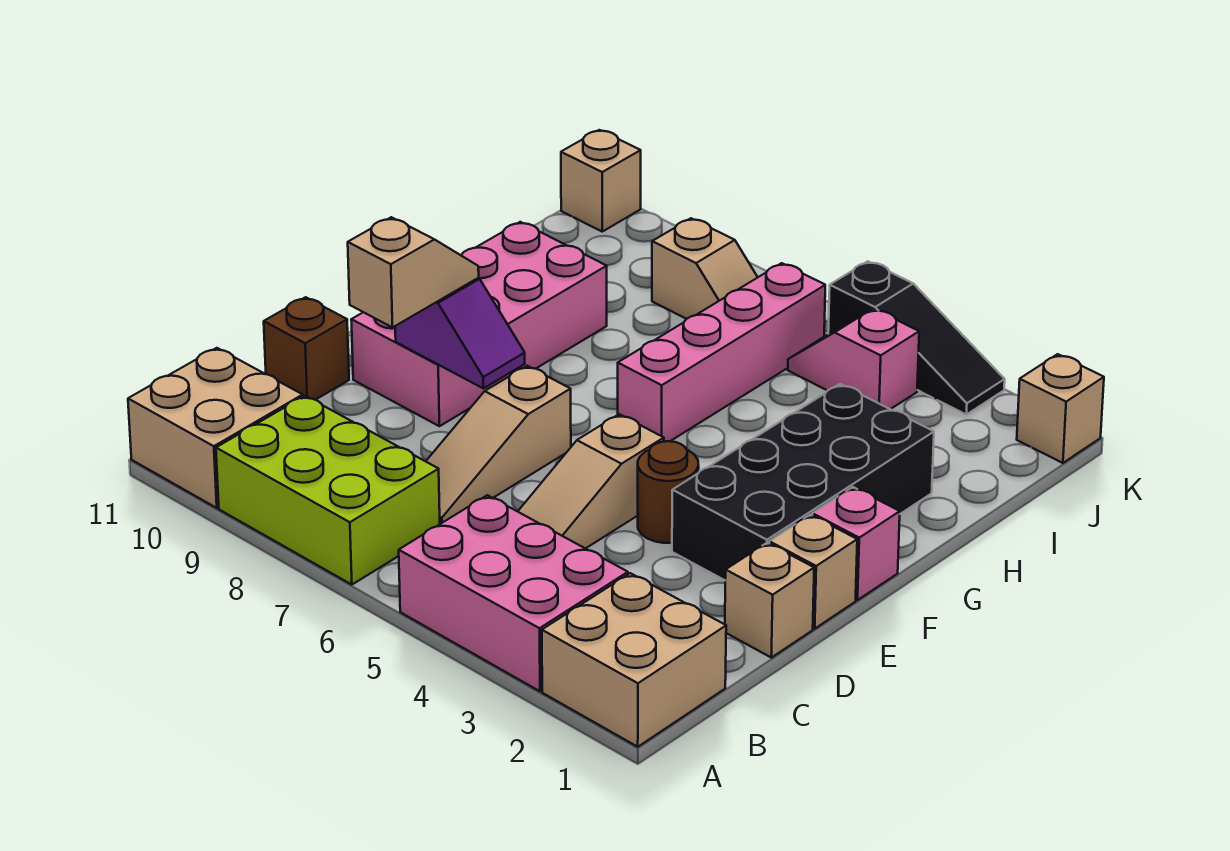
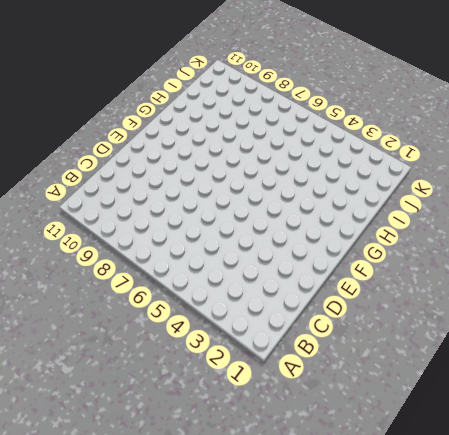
none -> tan 2x2 brick [542,573,726,747]
none -> pink 2x3 brick [399,495,628,691]
none -> lime 2x3 brick [216,396,440,585]

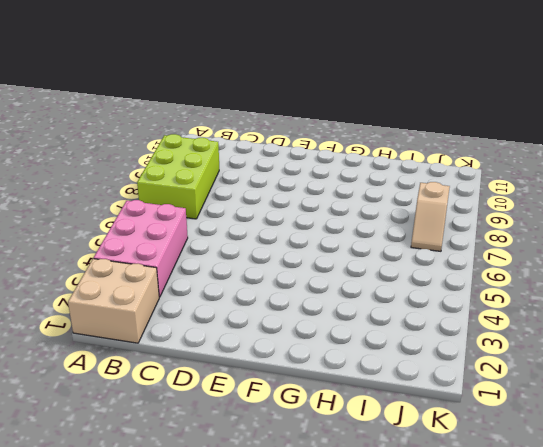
none -> tan 2x2 brick [128,348,303,508]
none -> tan 1x3 slope [518,414,664,549]
none -> tan 1x3 slope [426,366,571,524]

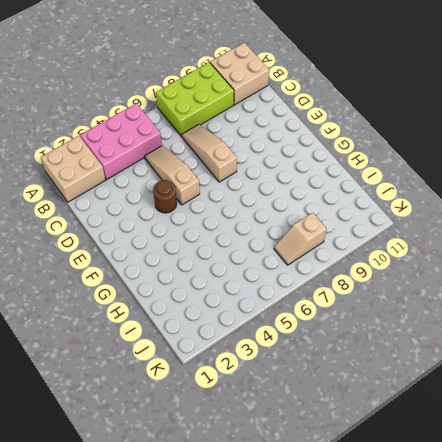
none -> tan 1x1 brick [725,543,814,658]
none -> brown 1x1 brick [264,297,349,400]
none -> tan 1x1 brick [769,515,857,629]

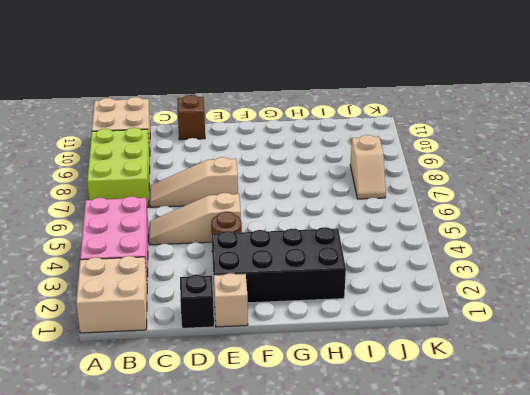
black 1x1 brick [180,275,214,328] -> tan 1x1 brick [725,543,814,658]
none -> pink 2x4 brick [351,222,607,426]
none -> pink 1x1 brick [812,487,900,600]
none -> pink 1x4 brick [618,263,825,442]

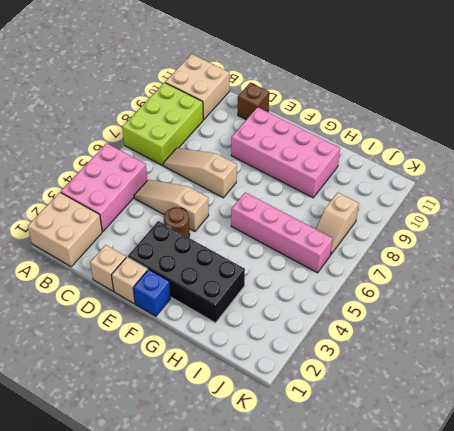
blue 1x1 brick [133,269,171,316] -> pink 1x1 brick [812,487,900,600]
none -> pink 1x2 slope [788,309,919,409]
none -> tan 1x1 brick [1017,354,1104,463]
none -> black 1x3 slope [828,261,1005,414]

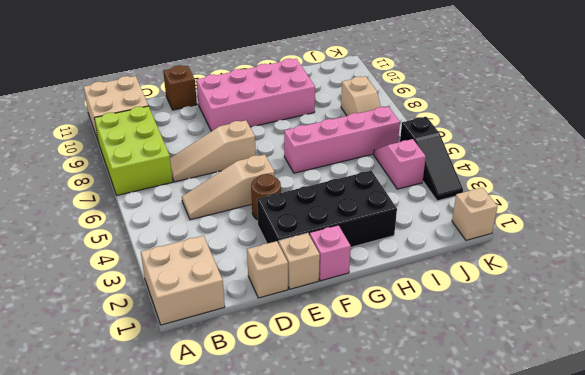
none -> pink 2x3 brick [399,495,628,691]
none -> tan 1x1 brick [561,130,641,232]
none -> purple 1x2 slope [395,278,525,388]

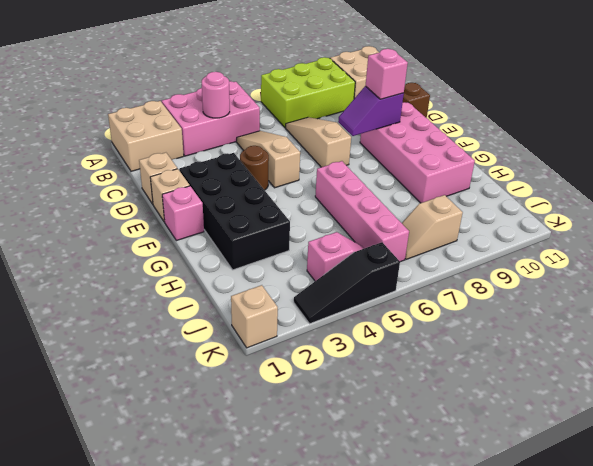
pink 1x1 round brick [202,72,230,118] -> none
pink 1x1 brick [366,49,408,99] -> tan 1x2 slope [348,217,479,327]
none -> tan 1x1 brick [561,130,641,232]

